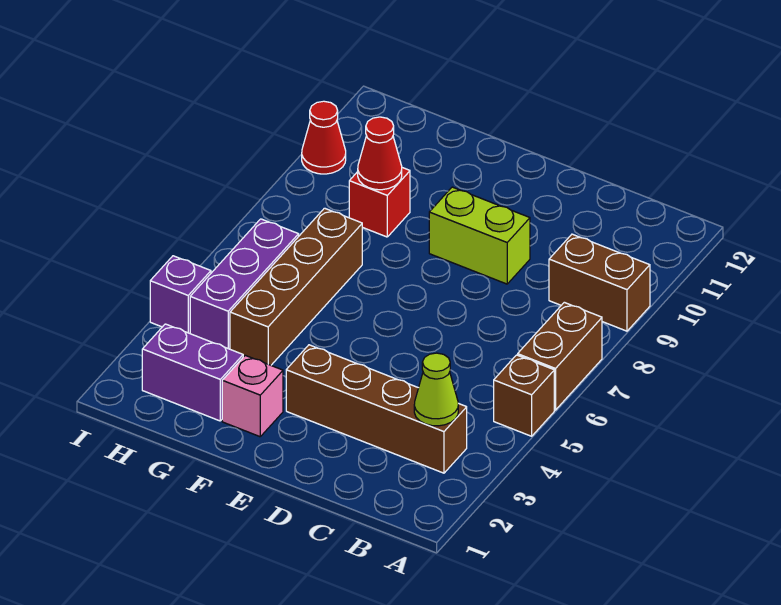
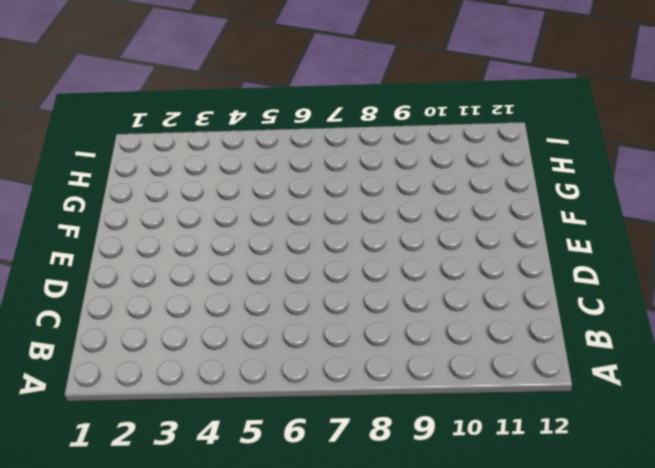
none -> brown 1x1 brick [494,355,554,436]
none -> brown 1x2 brick [518,302,602,410]
none -> brown 1x2 brick [549,234,650,331]

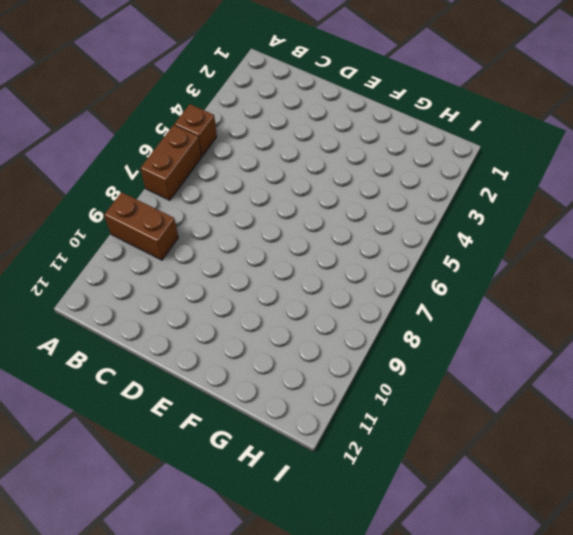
none -> brown 1x4 brick [286,345,467,473]
none -> lime 1x2 brick [429,187,530,284]
none -> pink 1x1 brick [222,355,283,437]

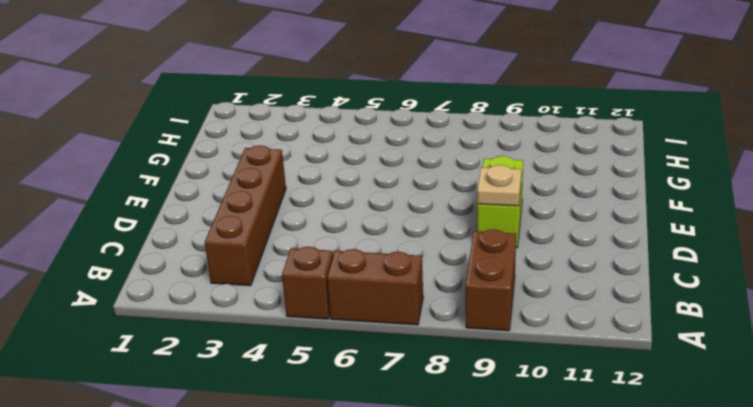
tan 1x1 plate [477,165,521,206] -> none
none -> pink 1x1 brick [222,355,283,437]
none -> purple 1x2 brick [142,324,243,421]
none -> brown 1x4 brick [230,208,362,365]

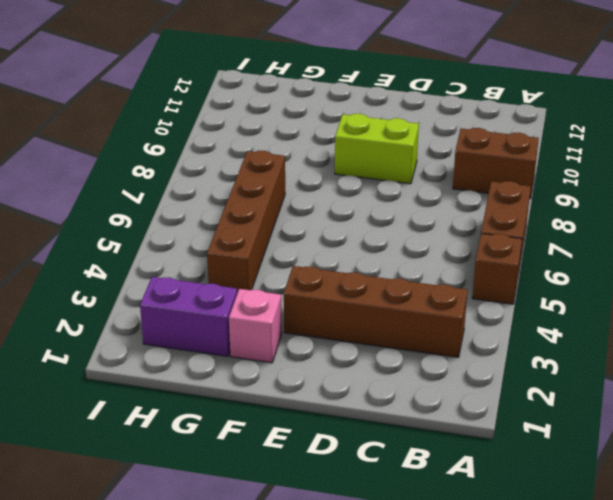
none -> red 1x1 brick [349,168,410,237]
none -> purple 1x3 brick [190,219,299,349]
none -> purple 1x1 brick [150,256,211,333]

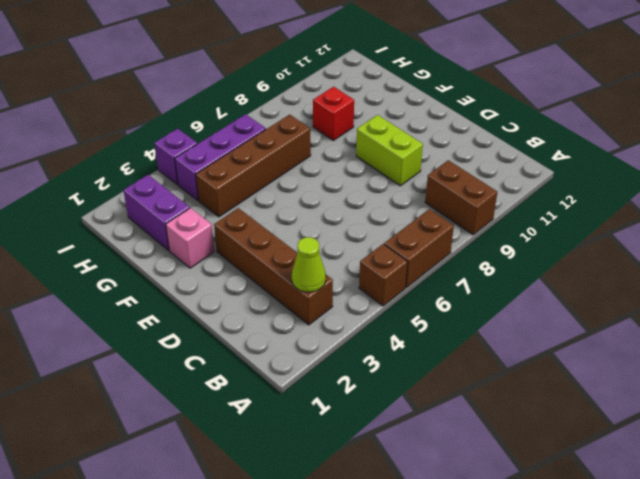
none -> red 1x1 cone [302,101,346,174]
none -> red 1x1 cone [358,117,402,190]

